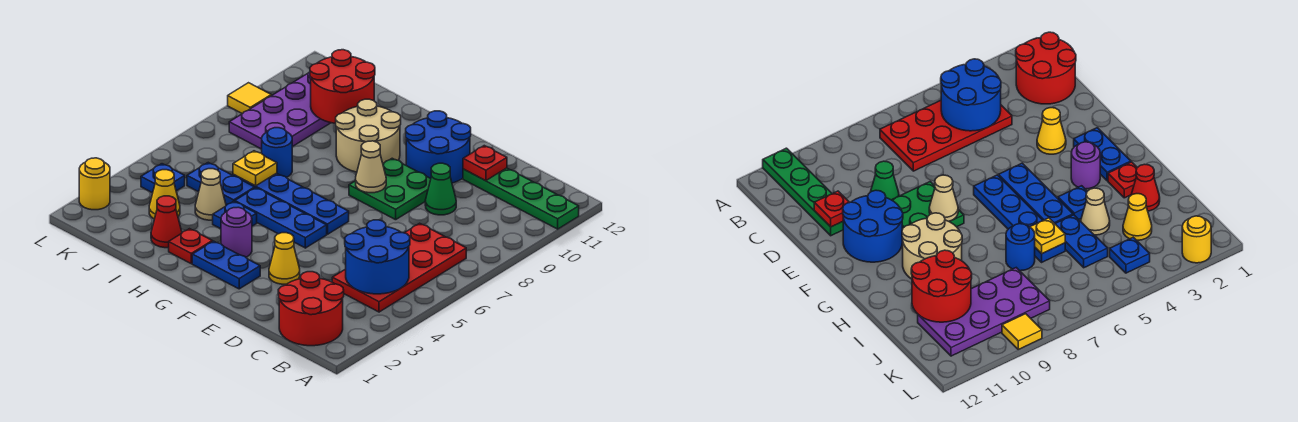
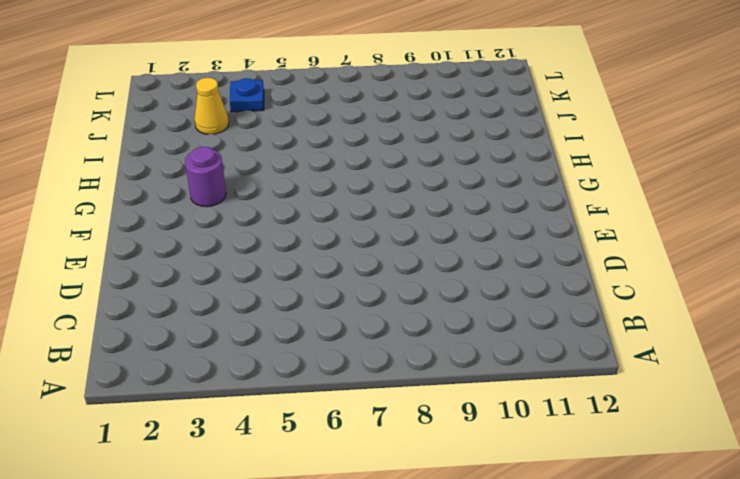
none -> green 1x4 plate [463,168,579,229]
none -> red 2x2 round brick [278,272,344,346]
none -> red 2x4 plate [332,223,466,312]

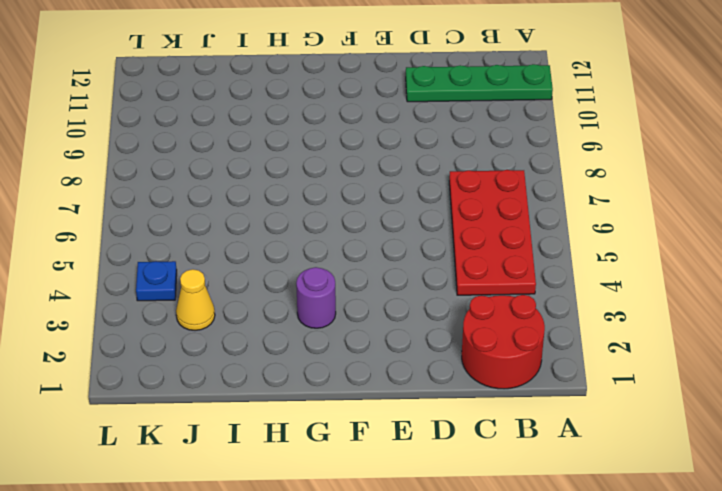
none -> green 1x1 cone [425,163,456,215]
none -> yellow 1x1 cone [269,233,300,284]
none -> green 2x2 plate [349,158,431,220]

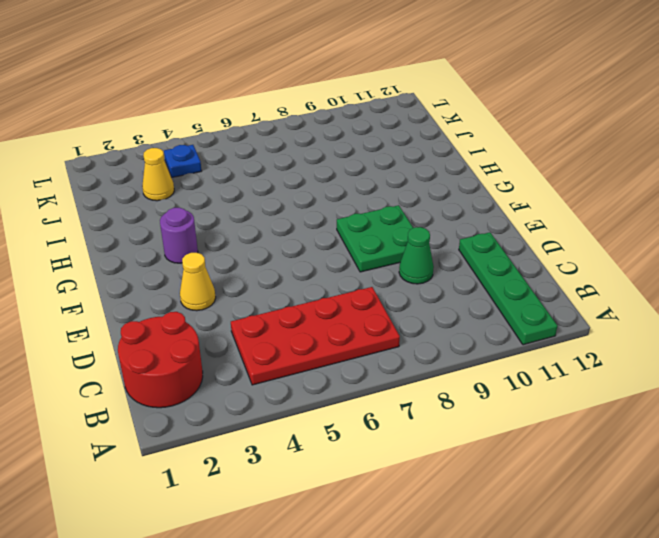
none -> blue 2x2 round brick [406,111,471,183]
none -> blue 1x2 plate [192,241,260,289]
none -> blue 1x3 plate [235,188,327,248]

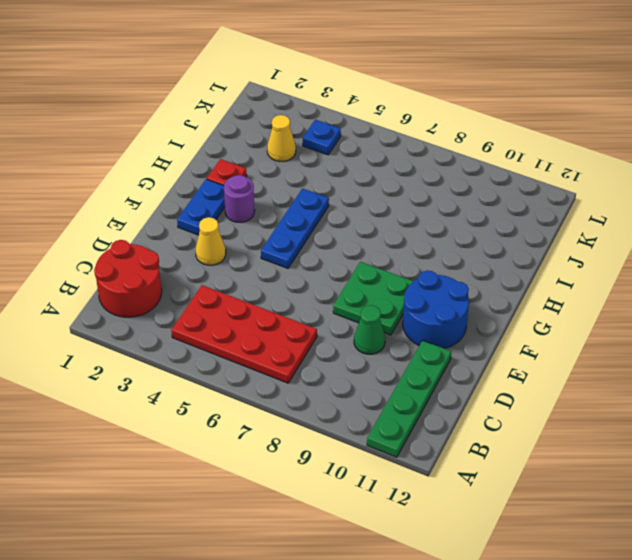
none -> blue 1x4 plate [233,173,349,234]
none -> tan 2x2 round brick [336,99,401,172]
none -> blue 1x1 plate [213,201,257,229]

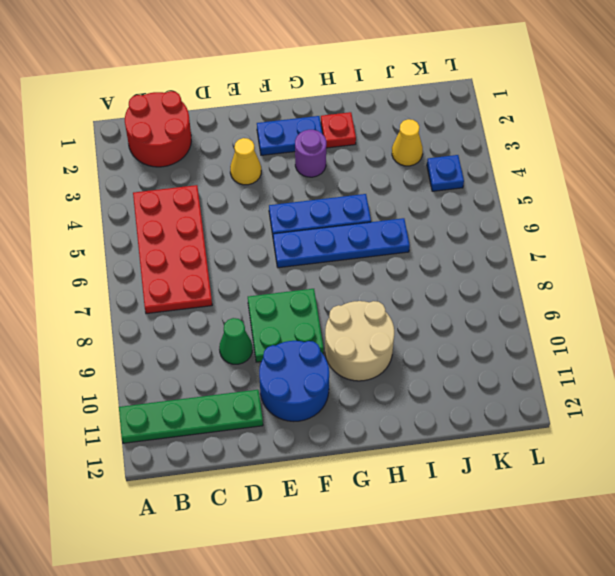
none -> blue 1x1 plate [213,201,257,229]
none -> red 1x1 cone [151,196,182,248]
none -> tan 1x1 cone [195,169,226,220]

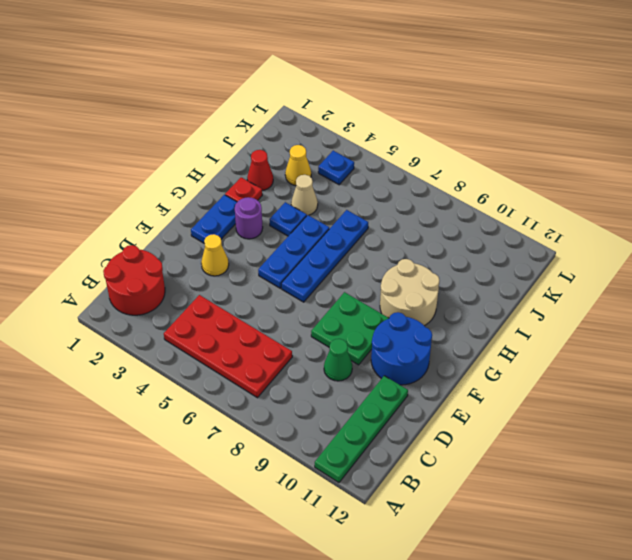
none -> blue 1x2 plate [187,163,255,205]
none -> blue 1x1 round brick [262,128,292,177]
none -> purple 2x4 plate [229,72,330,149]

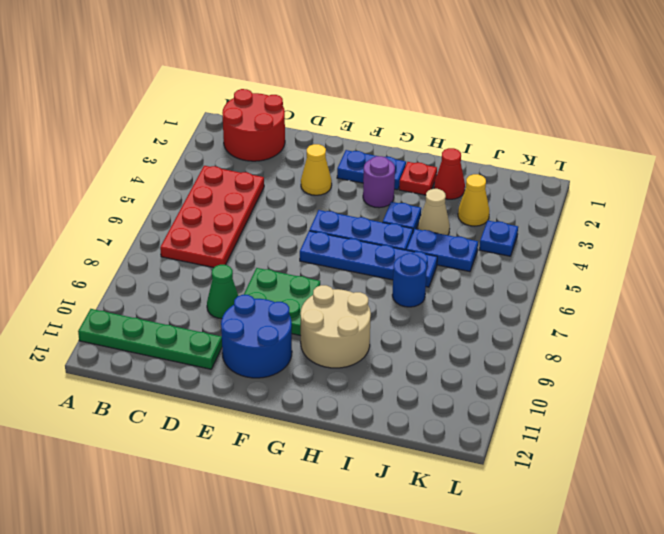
none -> purple 2x4 plate [229,72,330,149]
none -> yellow 1x1 round brick [79,158,110,210]
none -> yellow 1x1 tile [228,83,271,114]

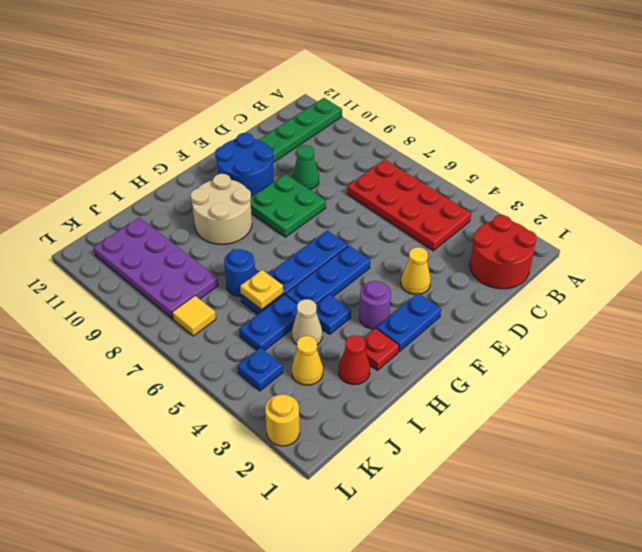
yellow 1x1 tile [172,296,216,336] -> yellow 1x1 tile moved to [228,83,271,114]
none -> blue 2x2 round brick [345,220,410,294]
none -> red 1x1 plate [463,146,507,181]
none -> tan 1x1 cone [356,141,386,193]

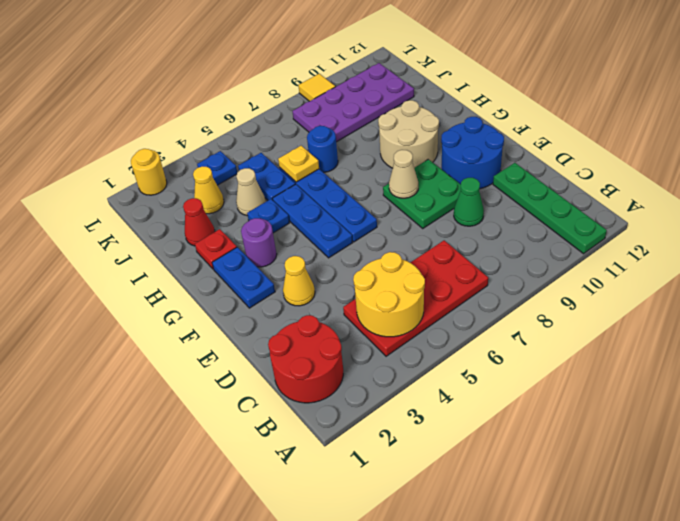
yellow 2x2 round brick [353,252,425,337] -> blue 2x2 round brick [345,220,410,294]
none -> red 1x1 plate [463,146,507,181]
none -> red 2x2 round brick [310,50,375,123]

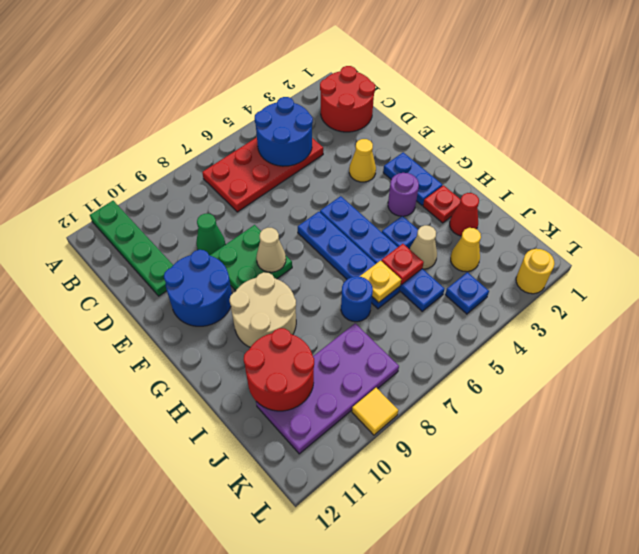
red 1x1 plate [382,244,424,285] -> red 1x1 plate moved to [463,146,507,181]

